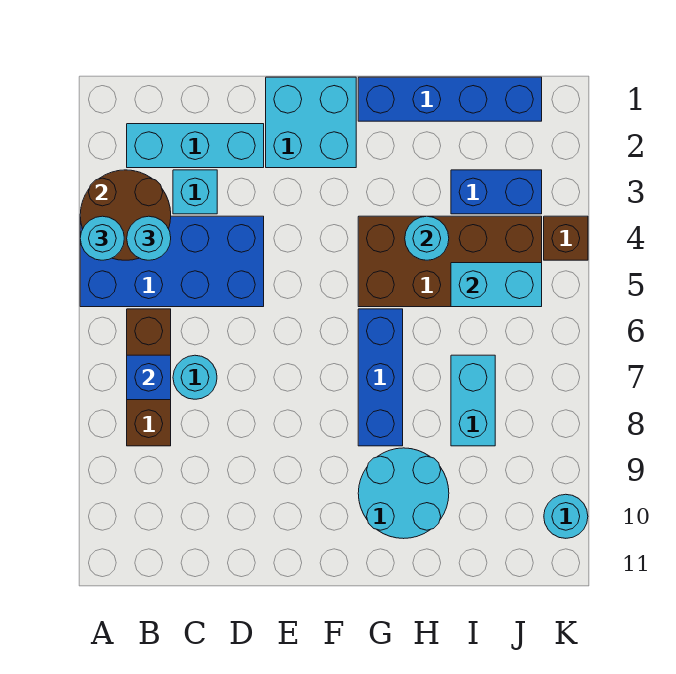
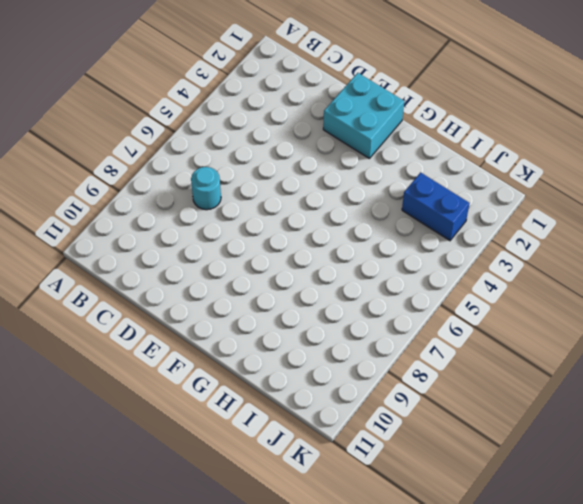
none -> blue 2x4 brick [80,216,264,307]
none -> cyan 1x3 brick [127,124,264,168]
none -> brown 1x3 brick [127,309,171,446]

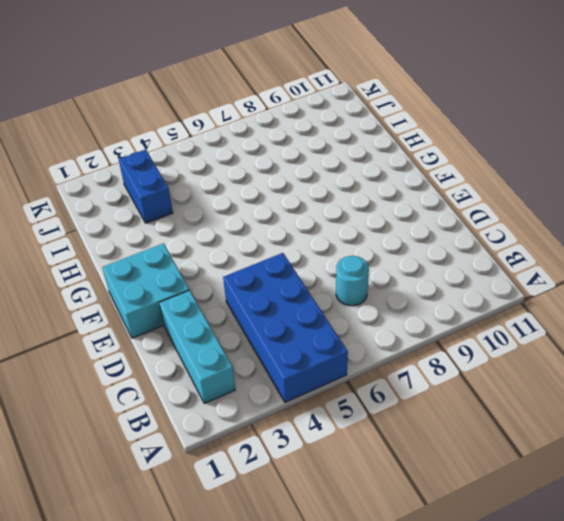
none -> brown 1x3 brick [127,309,171,446]
none -> cyan 1x1 brick [173,170,217,214]
none -> blue 1x4 brick [358,77,542,121]

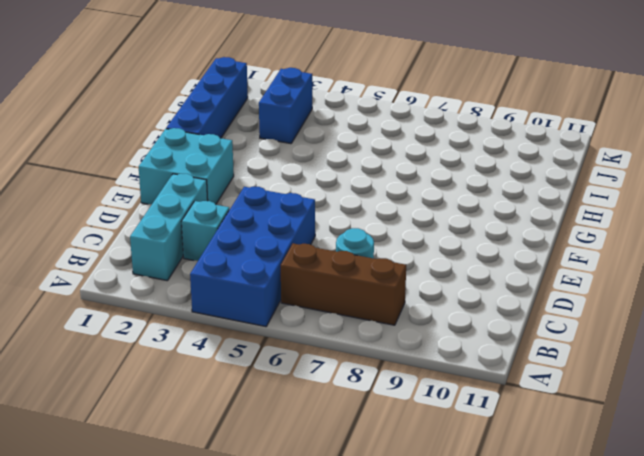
none -> brown 2x4 brick [358,216,542,307]
none -> blue 1x3 brick [358,309,403,446]
none -> cyan 2x2 round brick [358,448,449,539]

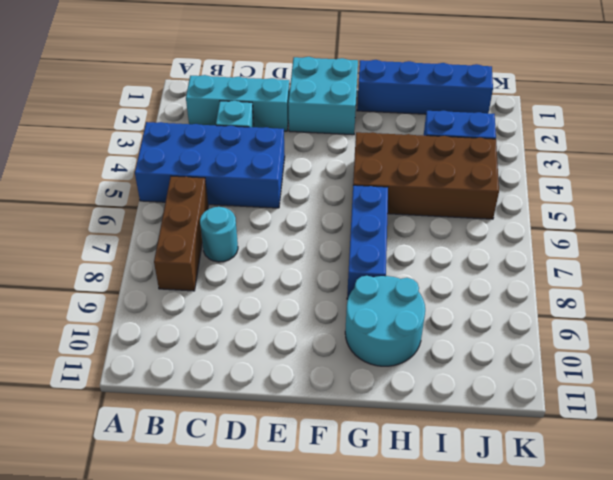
none -> cyan 1x2 brick [451,355,495,446]
none -> brown 1x1 brick [544,216,588,260]
none -> cyan 1x1 round brick [544,494,588,538]

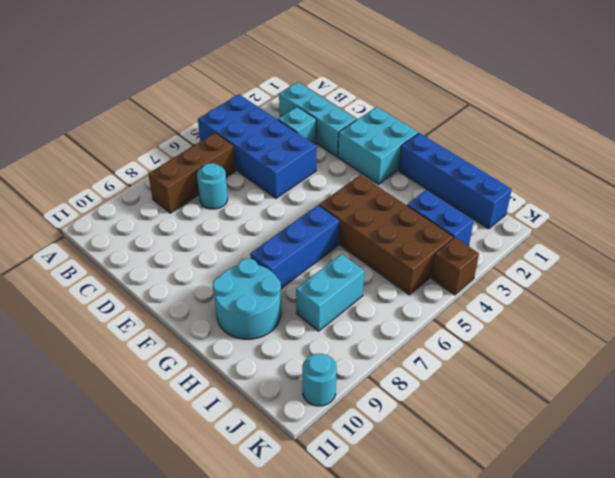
none -> brown 2x2 round brick [80,170,171,260]
none -> blue 1x1 brick [127,355,171,400]
none -> cyan 1x1 round brick [405,216,449,260]

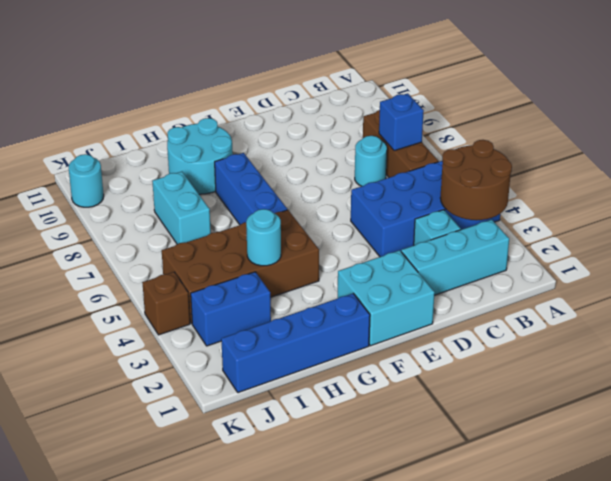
none -> cyan 1x2 brick [451,263,542,307]
none -> cyan 1x1 round brick [80,216,124,260]
none -> cyan 1x1 round brick [127,216,171,260]

